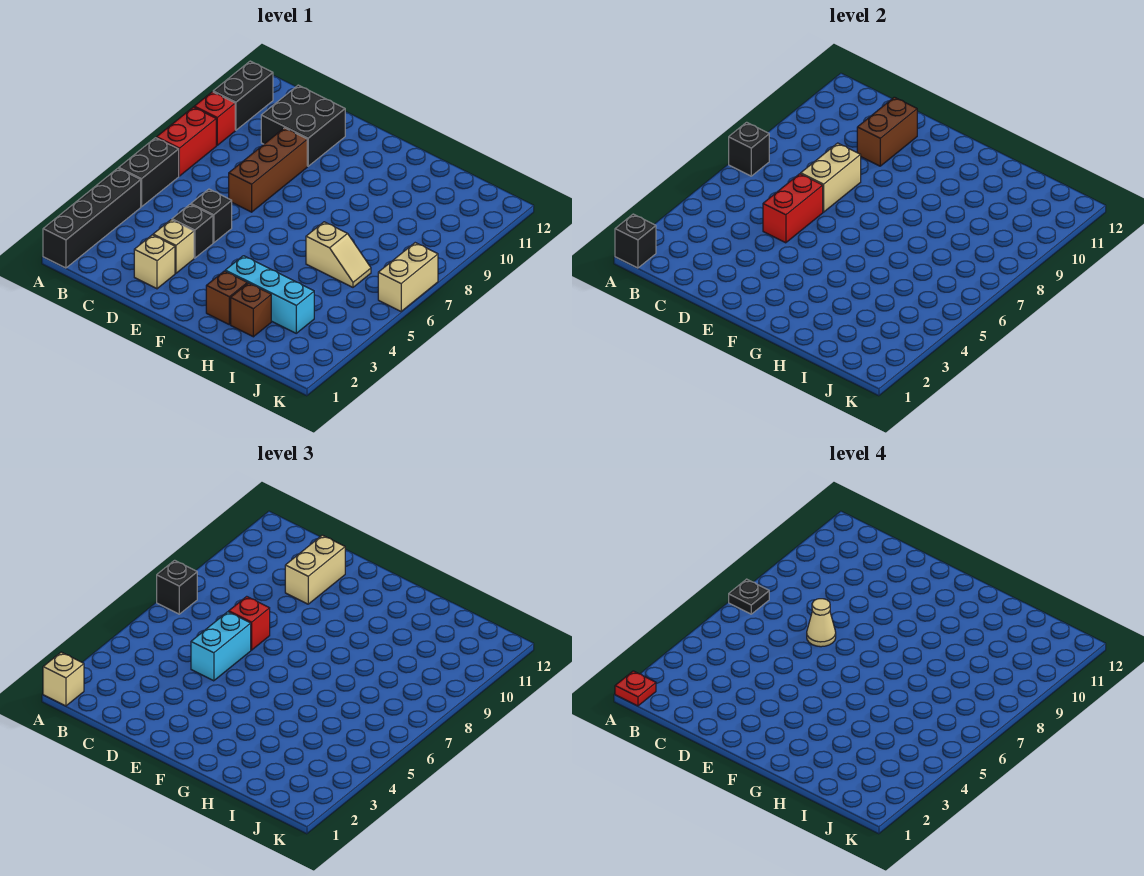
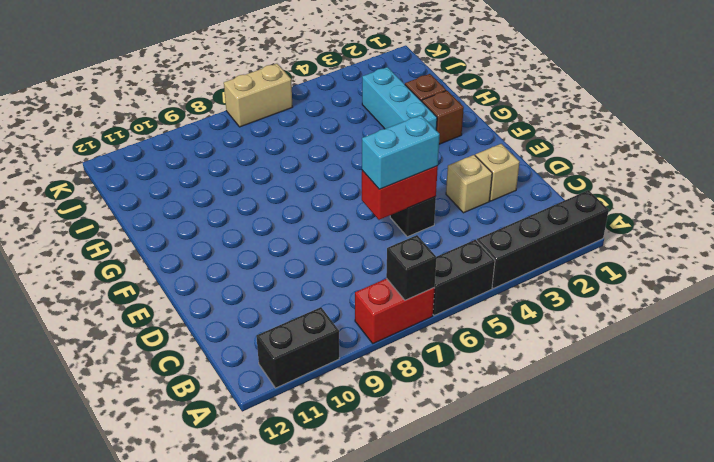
none -> red 1x1 brick [194,92,235,145]
none -> black 2x2 brick [261,85,345,166]
none -> black 1x1 brick [172,204,213,258]

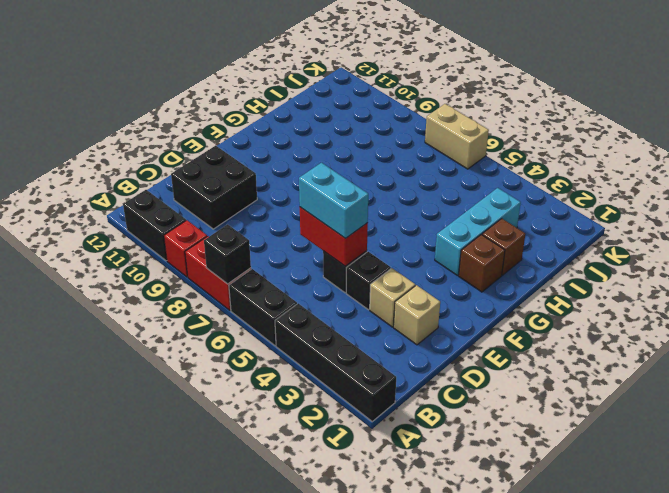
none -> brown 1x3 brick [229,128,307,212]
none -> tan 1x2 slope [306,222,371,287]
none -> black 1x1 brick [615,214,656,268]

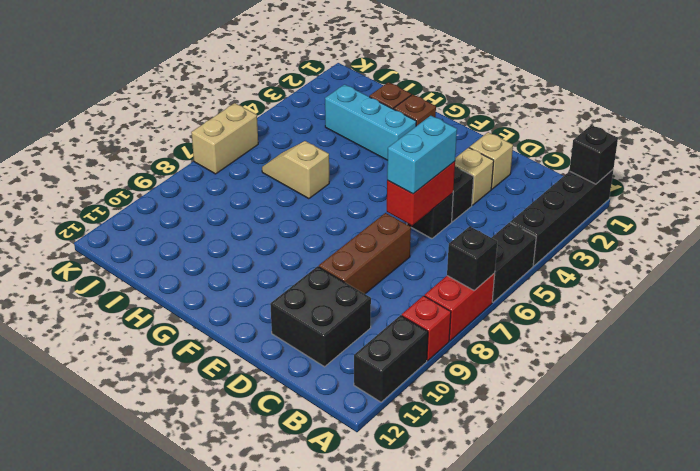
none -> tan 1x2 brick [801,143,861,212]
none -> brown 1x2 brick [857,97,917,166]
none -> tan 1x1 brick [43,652,84,706]

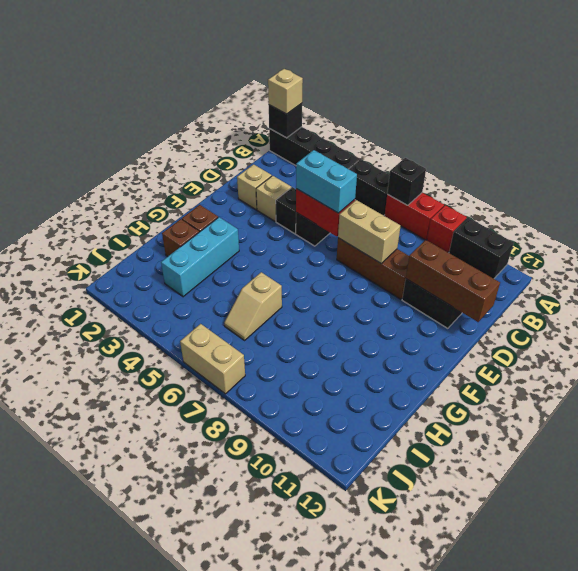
brown 1x3 brick [406,240,500,322] -> brown 1x2 brick [857,97,917,166]
none -> black 1x1 brick [157,560,197,614]
none -> red 1x1 brick [229,596,270,650]
none -> tan 1x2 brick [285,535,345,604]

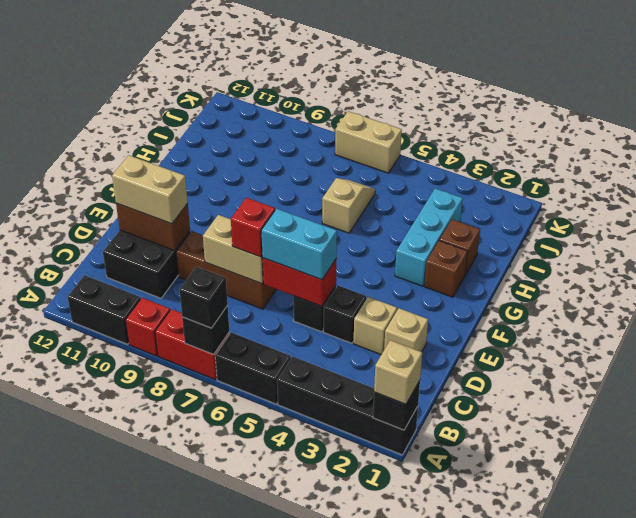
none -> red 1x1 plate [615,671,656,706]
none -> black 1x1 plate [729,579,769,614]
none -> tan 1x1 cone [807,599,836,647]

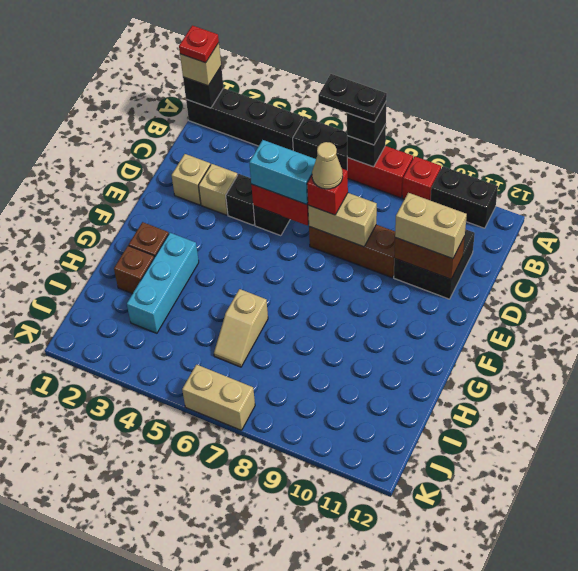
black 1x2 plate [318,74,387,122] -> black 1x1 plate [729,579,769,614]

